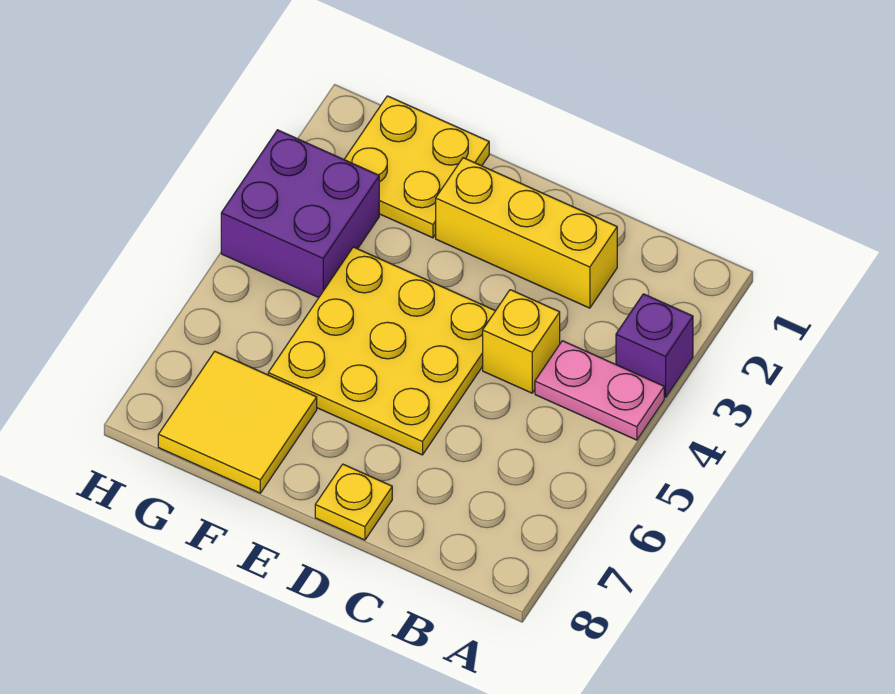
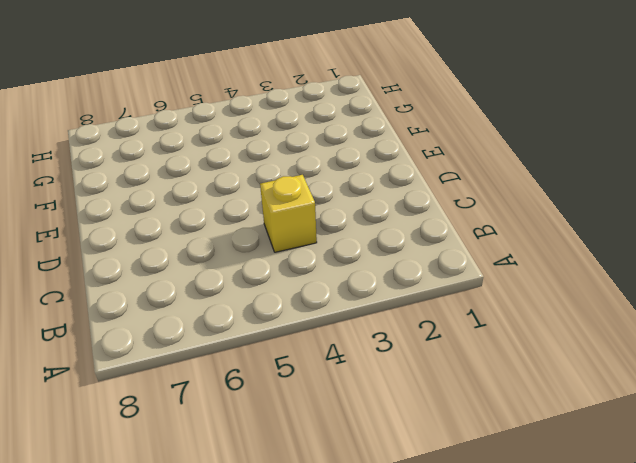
none -> purple 1x1 brick [616,294,693,397]
none -> pink 1x2 plate [535,341,664,440]

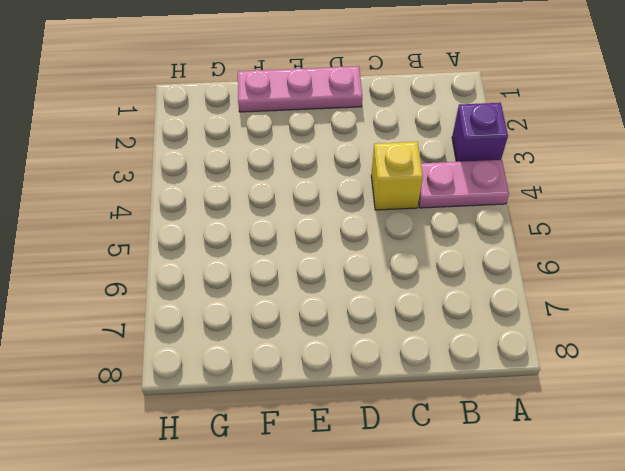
pink 1x3 plate [238,66,362,112] -> yellow 2x2 plate [344,96,489,238]
none -> yellow 1x3 brick [436,158,617,308]
none -> yellow 3x3 plate [268,247,495,455]

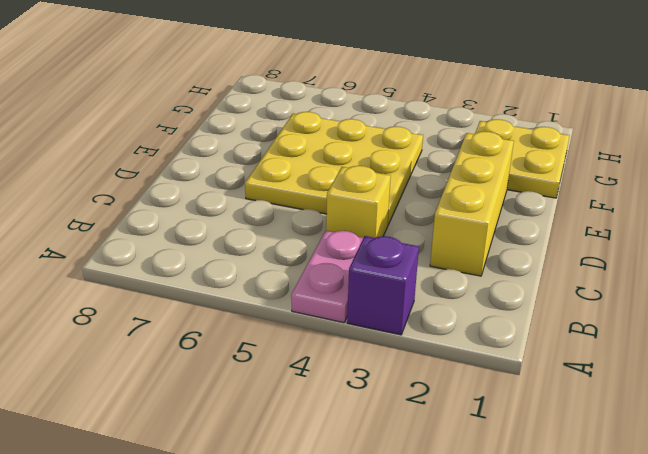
none -> yellow 1x1 plate [315,464,392,540]
none -> yellow 2x2 tile [158,351,317,493]

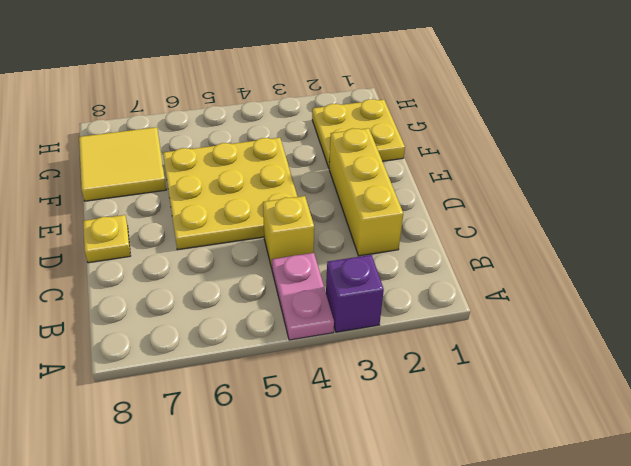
none -> purple 2x2 brick [221,130,379,298]

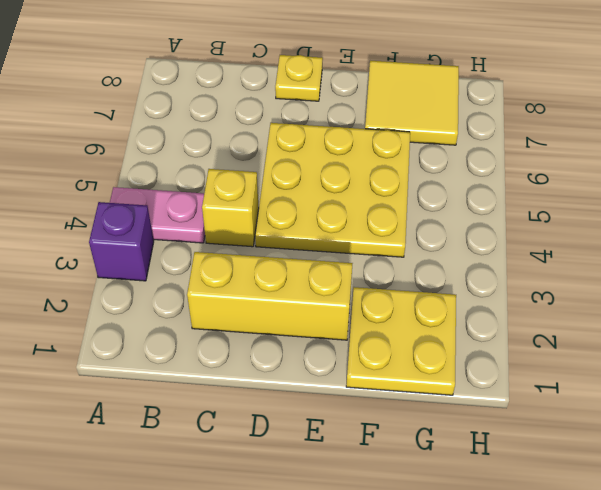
none -> purple 2x2 brick [221,130,379,298]

